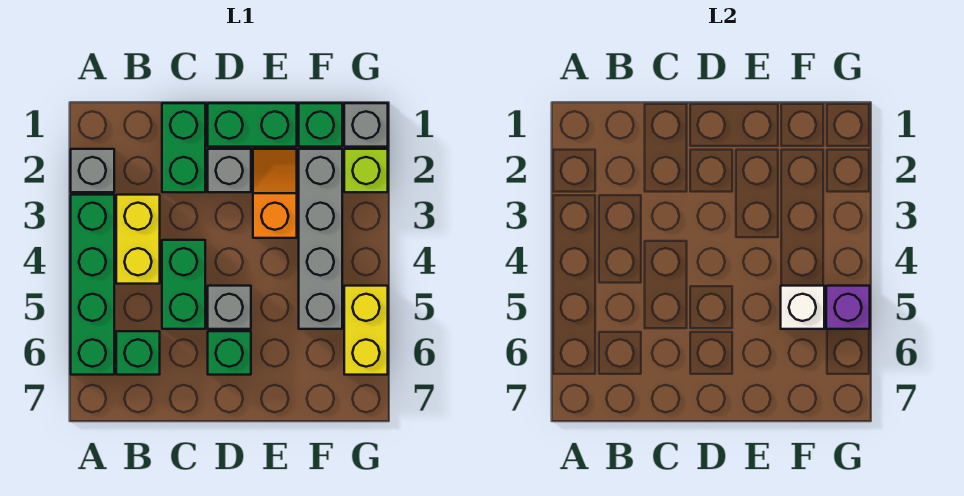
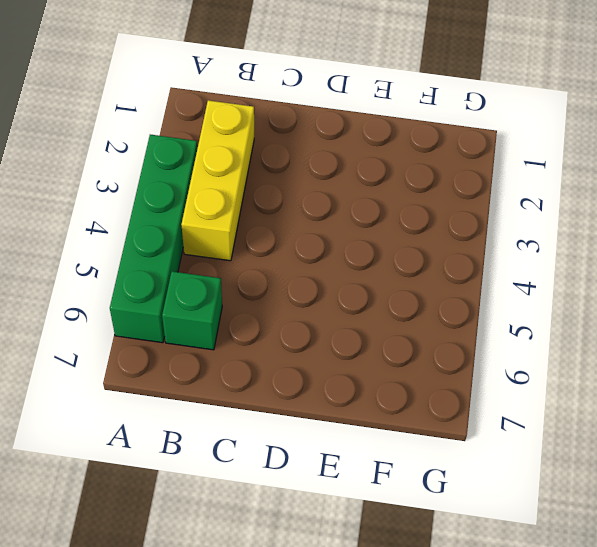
yellow 1x3 brick [181,100,254,261] -> yellow 1x2 brick [116,195,160,284]
none -> grey 1x1 brick [71,149,114,192]
none -> green 1x2 brick [162,103,205,192]
none -> green 1x2 brick [162,240,205,329]

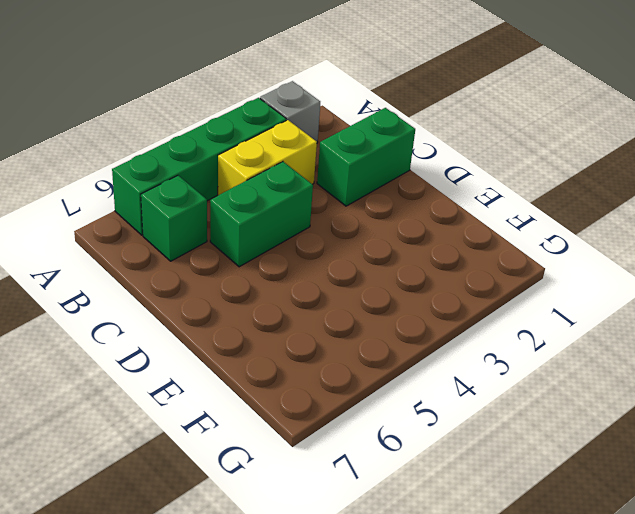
none -> green 1x2 brick [208,103,297,147]
none -> grey 1x1 brick [208,149,251,192]
none -> grey 1x1 brick [208,286,251,329]

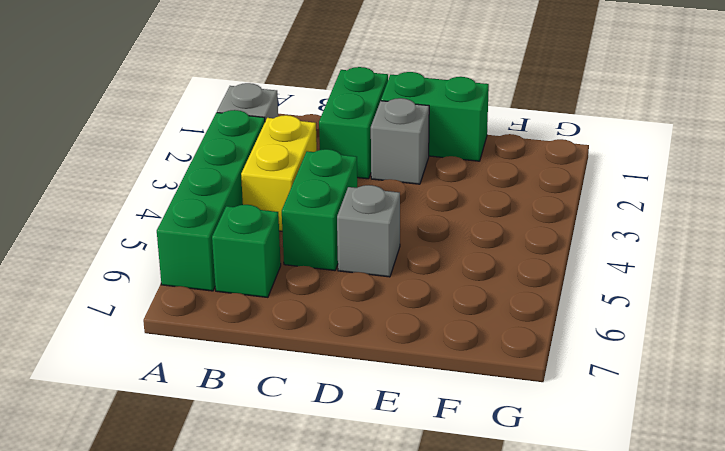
none -> green 1x1 brick [208,331,251,375]
none -> orange 1x2 slope [253,149,297,238]
none -> green 1x1 brick [299,103,342,147]

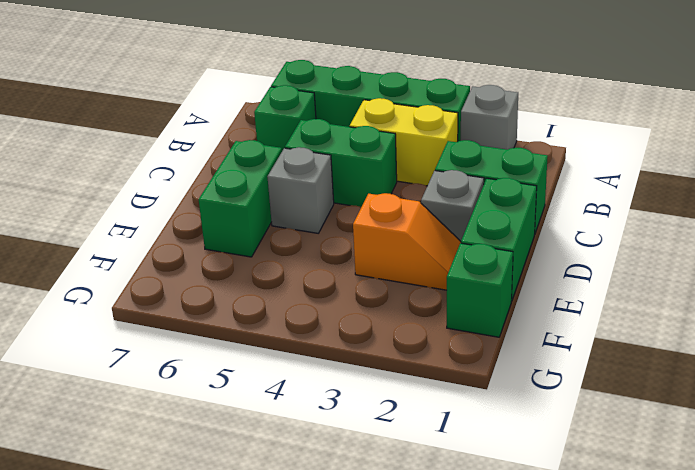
green 1x2 brick [199,140,282,257] -> green 1x1 brick [208,331,251,375]
none -> grey 1x4 brick [299,149,342,329]
none -> grey 1x1 brick [344,103,388,147]
none -> lime 1x1 brick [344,149,388,192]

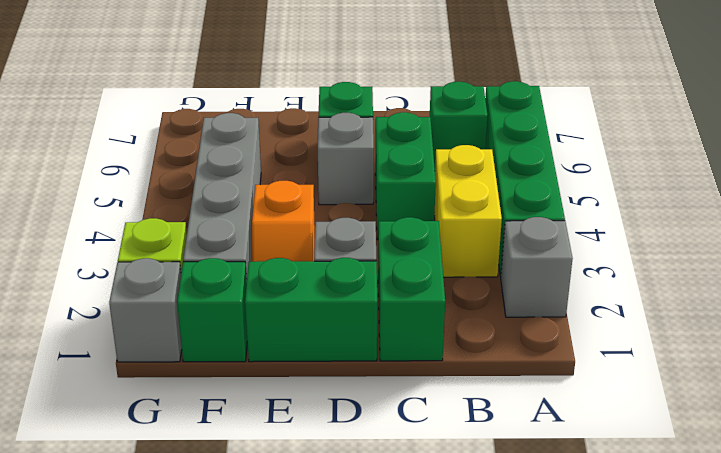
none -> yellow 1x2 brick [344,286,388,375]
none -> white 1x1 brick [781,286,824,329]
none -> purple 1x1 brick [826,286,870,329]

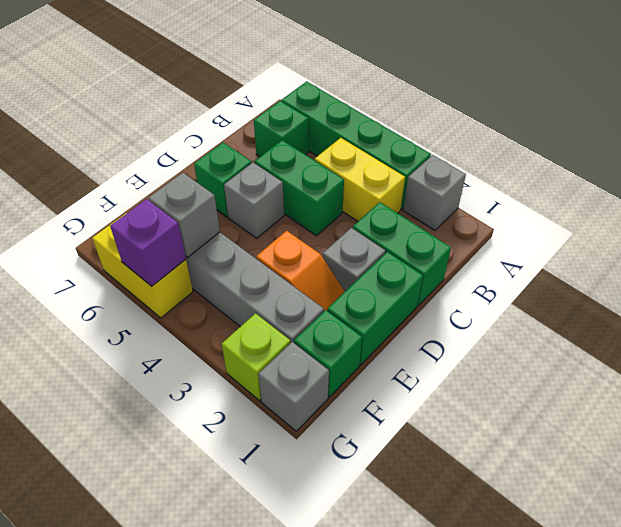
grey 1x1 brick [149,173,220,258] -> white 1x1 brick [781,286,824,329]

